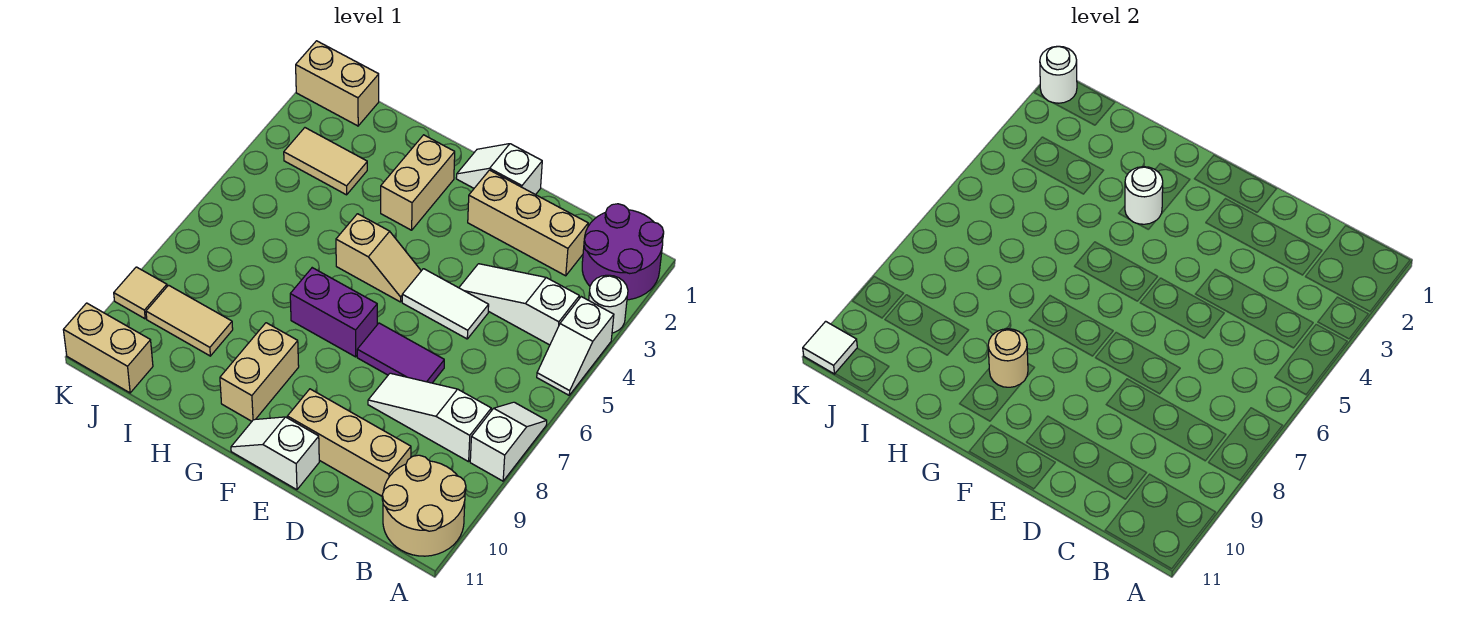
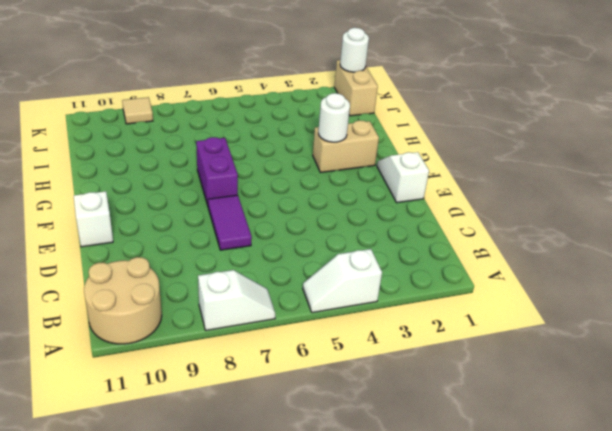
none -> purple 2x2 round brick [582,204,664,300]
none -> white 1x1 round brick [589,275,628,333]
none -> white 1x3 slope [459,264,579,345]

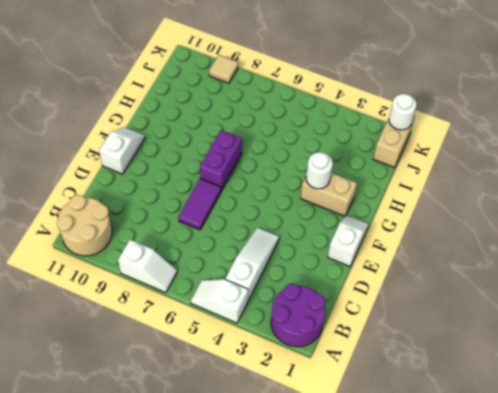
none -> white 1x1 round brick [589,275,628,333]
none -> white 1x3 slope [368,373,491,462]
none -> tan 1x3 brick [468,170,588,276]

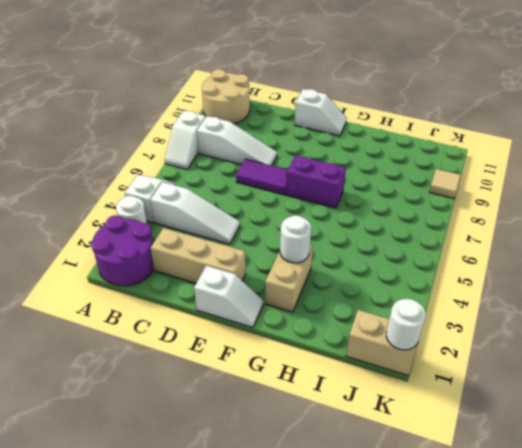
none -> tan 1x3 brick [287,389,411,496]
none -> white 1x2 tile [402,269,489,339]
none -> tan 1x2 slope [336,214,421,302]

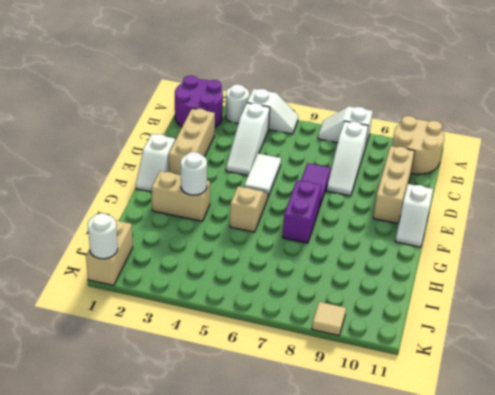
none -> tan 1x2 brick [220,323,299,421]
none -> tan 1x2 tile [284,128,367,195]
none -> tan 1x2 tile [146,285,233,356]

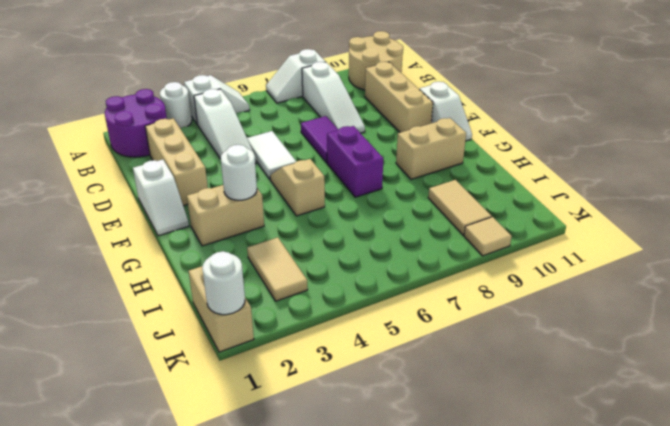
none -> tan 1x2 brick [64,303,153,393]
none -> tan 1x1 round brick [988,329,1028,387]
none -> white 1x1 tile [803,321,857,374]

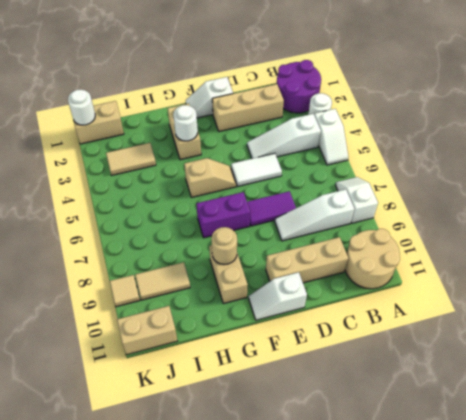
none -> white 1x1 tile [803,321,857,374]

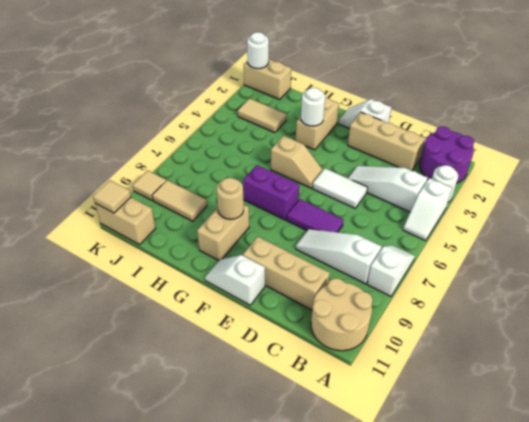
tan 1x1 tile [93,180,131,213] -> white 1x1 tile [803,321,857,374]

